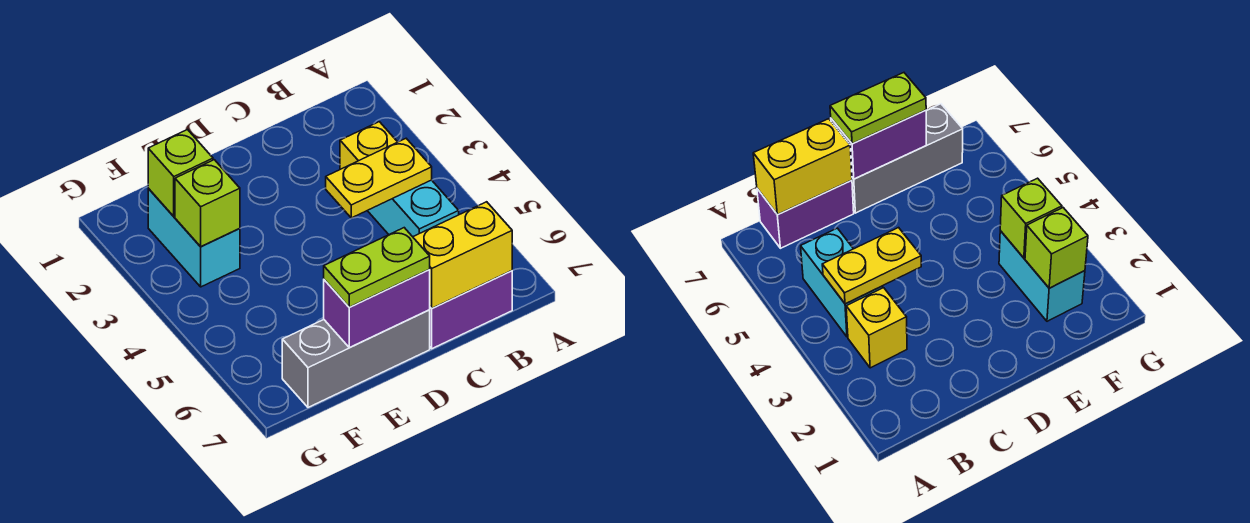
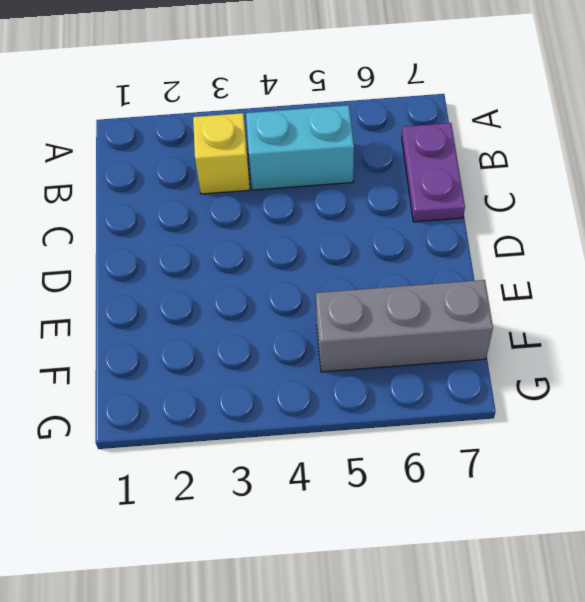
purple 1x2 plate [402,123,465,222] -> purple 1x2 brick [430,271,512,349]
grey 1x3 brick [316,280,493,372] -> grey 1x3 brick turned to [282,310,430,407]
none -> cyan 1x2 brick [148,189,240,287]
none -> yellow 1x2 plate [326,139,432,218]

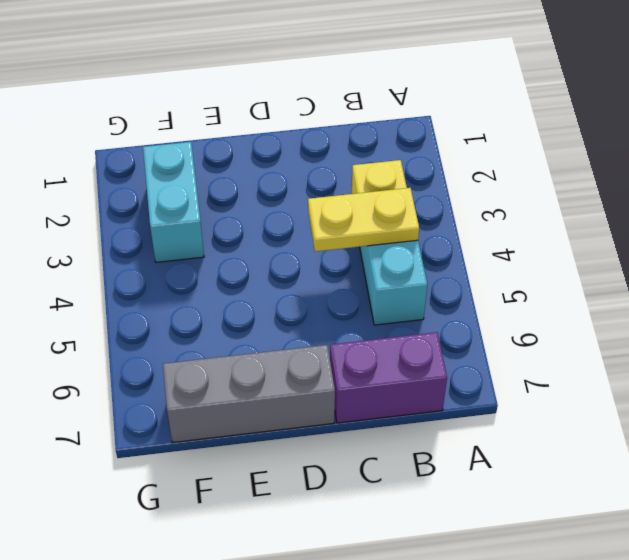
none -> yellow 1x2 brick [413,202,512,308]
none -> purple 1x2 brick [324,269,430,347]

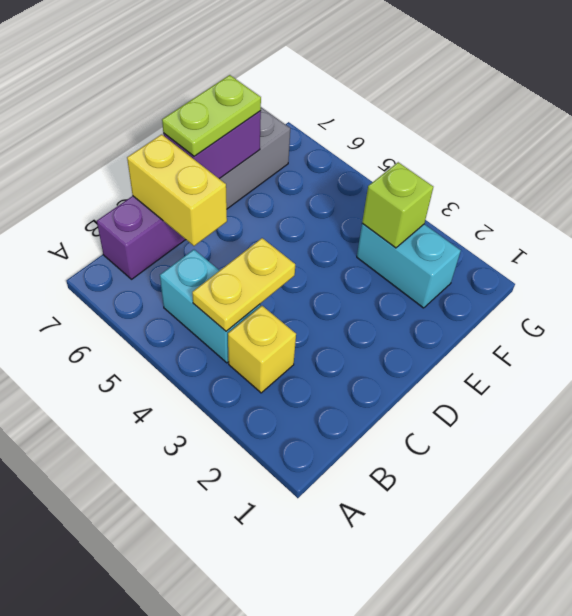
yellow 1x2 brick [127,134,227,246] -> yellow 1x2 brick turned to [413,202,512,308]
none -> lime 1x1 brick [148,130,213,216]

